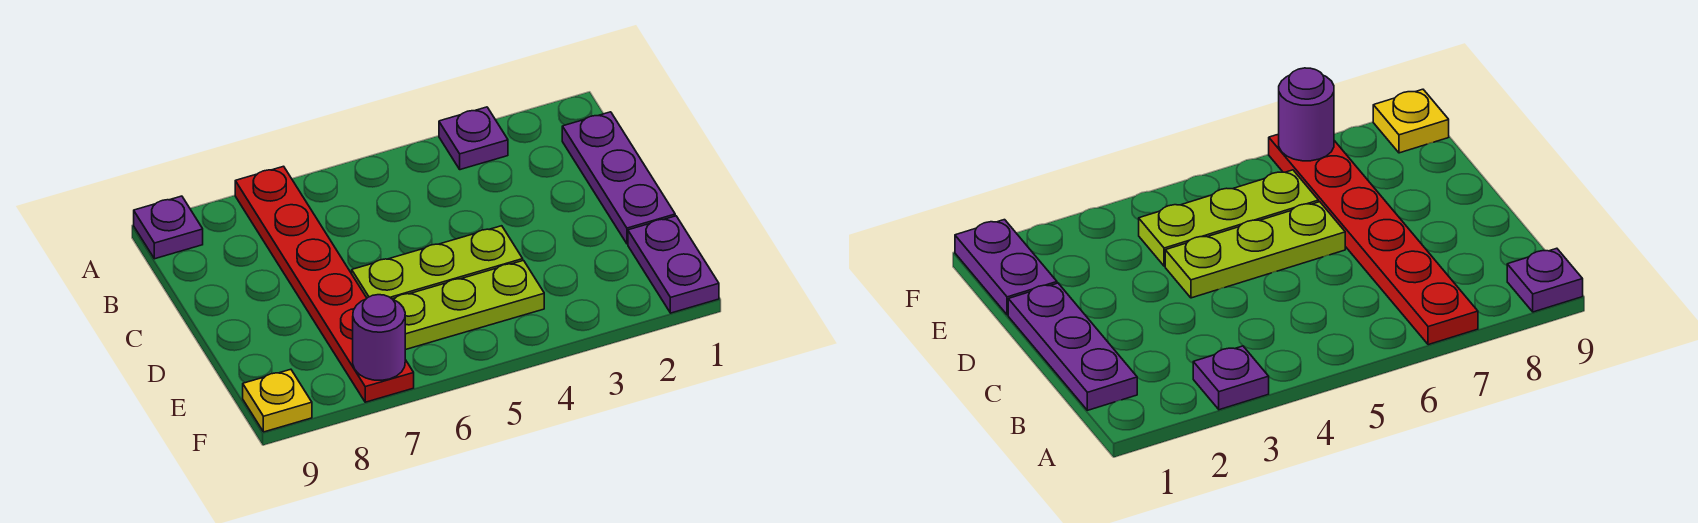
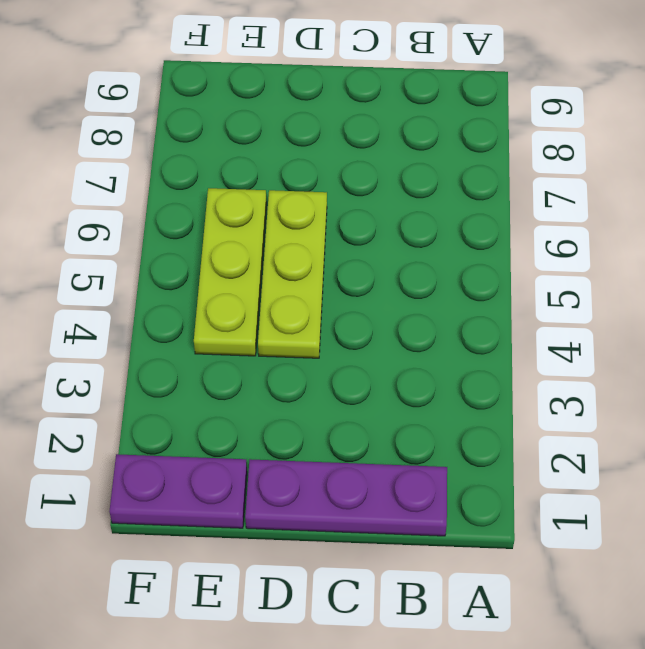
none -> purple 1x1 plate [439,107,508,170]
none -> red 1x6 plate [235,166,414,402]

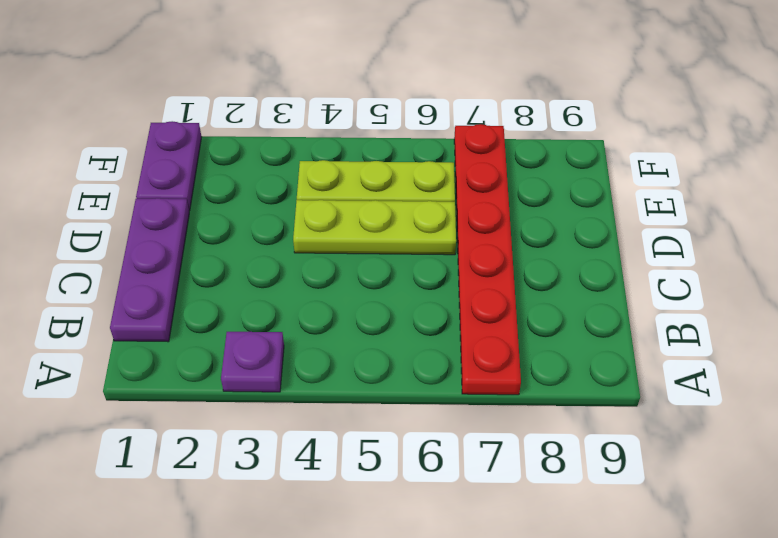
none -> purple 1x1 plate [134,196,203,259]
none -> yellow 1x1 plate [243,369,312,432]

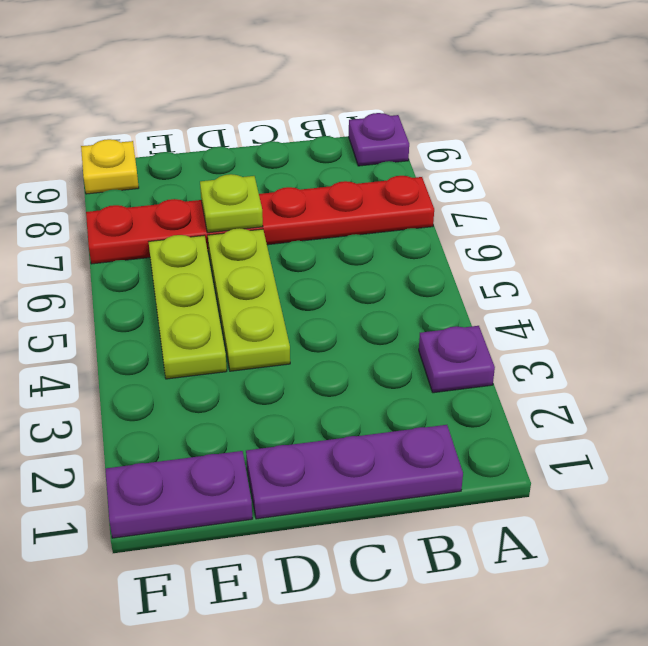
lime 1x1 plate [200,174,263,233] -> none
none -> purple 1x1 round brick [353,295,405,380]

